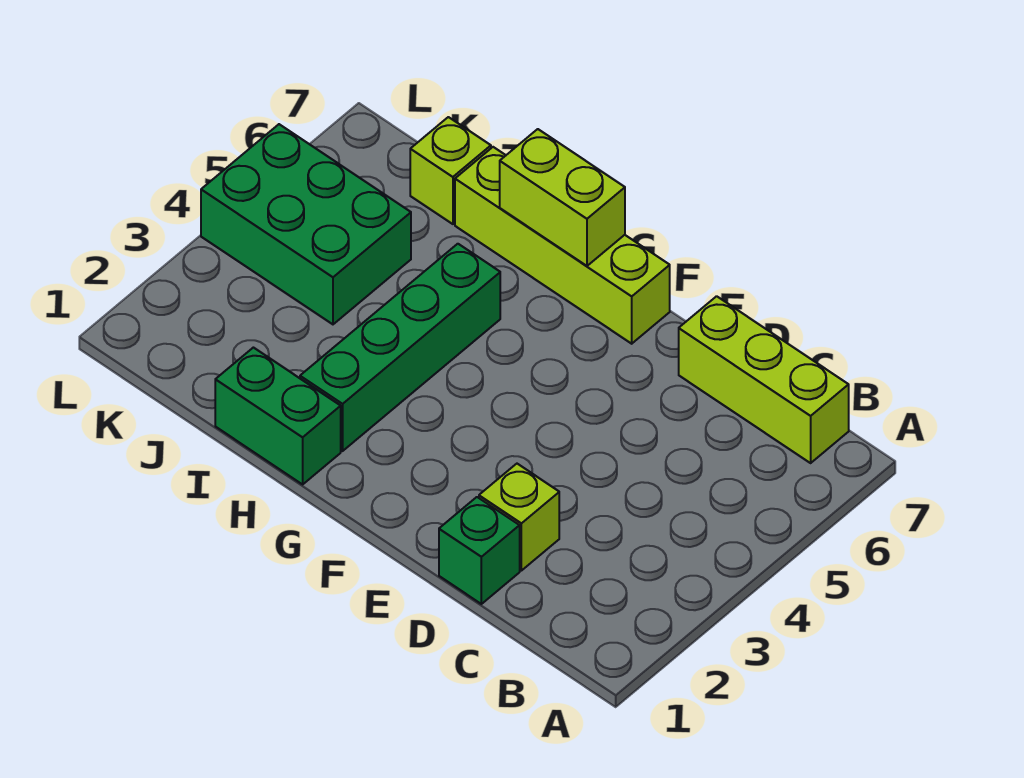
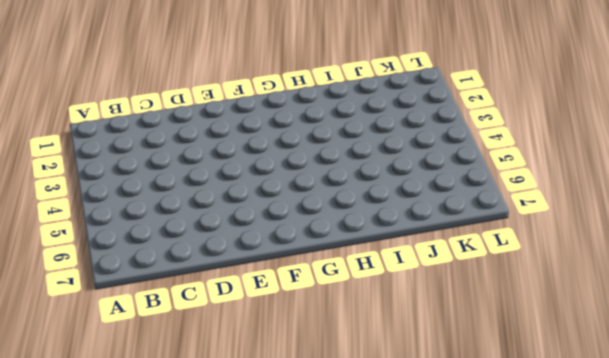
none -> lime 1x3 brick [679,296,849,463]
none -> green 1x1 brick [439,497,520,604]

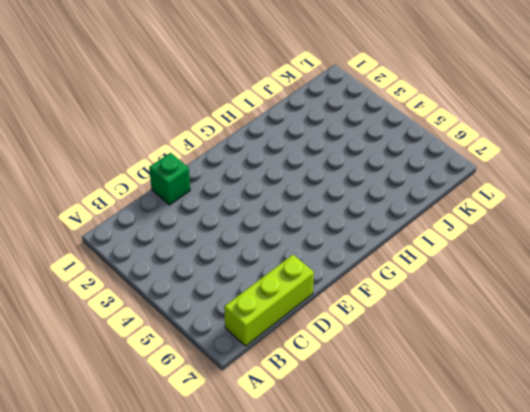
none -> lime 1x1 brick [479,464,559,571]
none -> lime 1x4 brick [455,147,670,344]

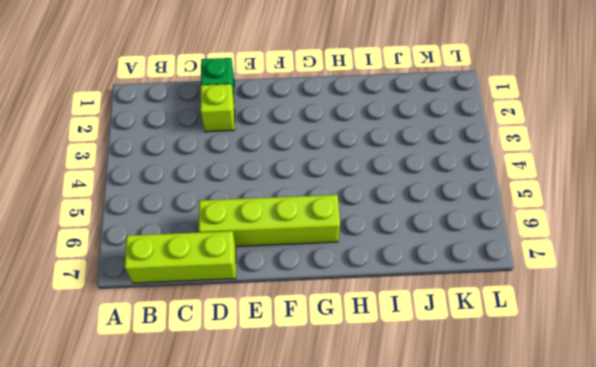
lime 1x4 brick [199,195,340,246] -> lime 1x4 brick moved to [455,147,670,344]
none -> green 1x2 brick [215,348,341,484]
none -> green 1x4 brick [300,244,500,451]

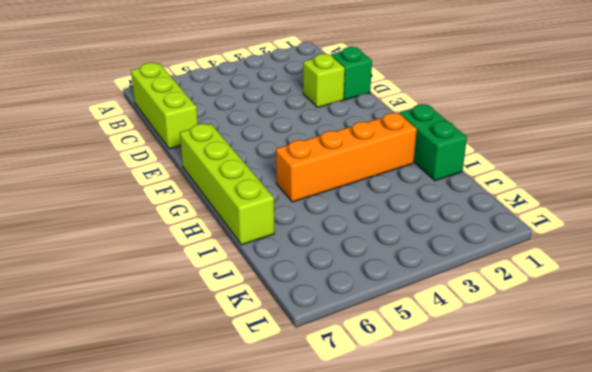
orange 1x4 brick [276,113,417,202] -> green 1x4 brick [300,244,500,451]
none -> green 2x3 brick [201,124,411,324]
none -> lime 1x1 brick [410,117,491,224]

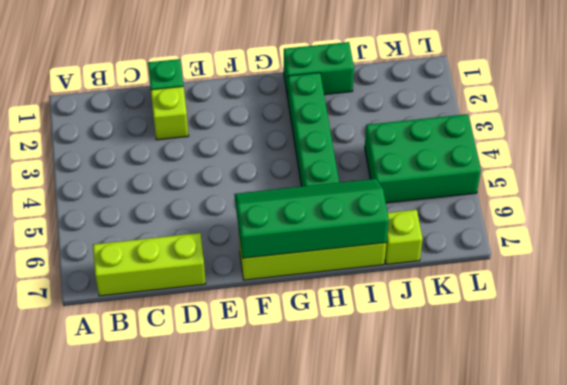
green 2x4 slope [234,179,389,258] -> lime 1x2 brick [500,129,625,266]

